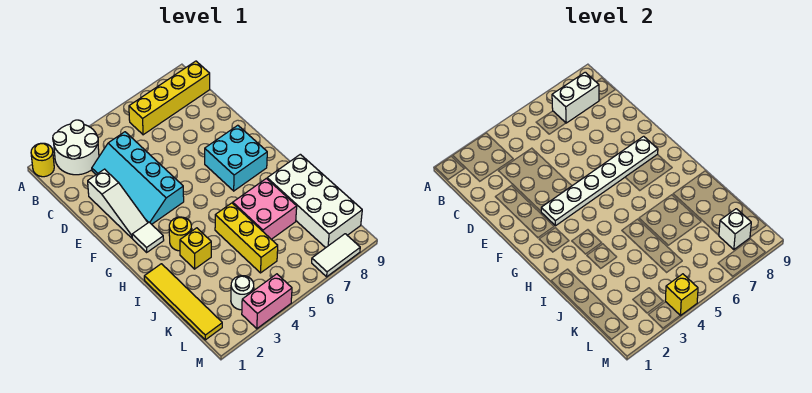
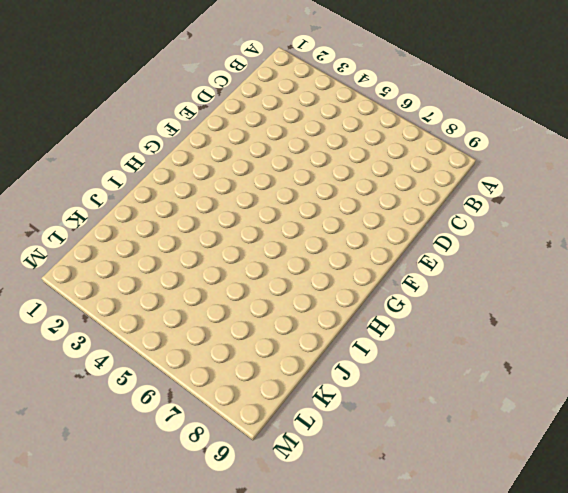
none -> yellow 1x1 round brick [31,143,54,177]
none -> white 2x2 round brick [53,120,99,175]
none -> yellow 1x4 brick [129,61,210,135]

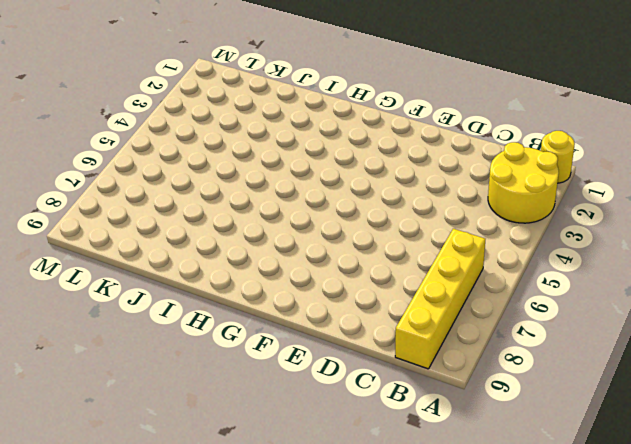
yellow 2x2 round brick [488,142,559,223] -> white 2x2 round brick [53,120,99,175]
none -> cyan 2x4 slope [92,132,184,224]
none -> white 1x3 slope [88,169,148,238]
none -> cyan 2x2 brick [205,125,267,191]

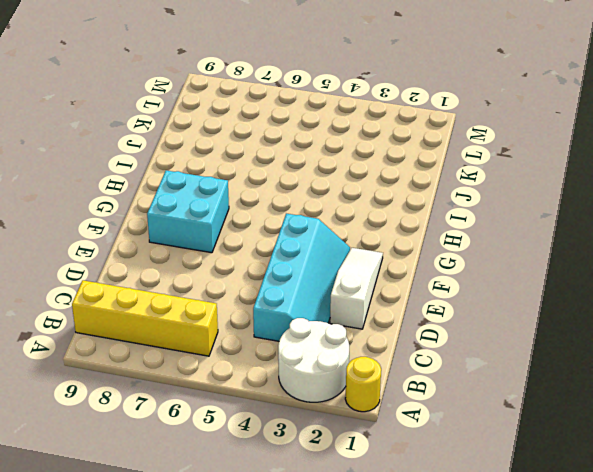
none -> white 1x1 tile [132,222,164,252]
none -> yellow 1x1 round brick [169,217,192,251]
none -> yellow 1x4 tile [144,264,222,340]

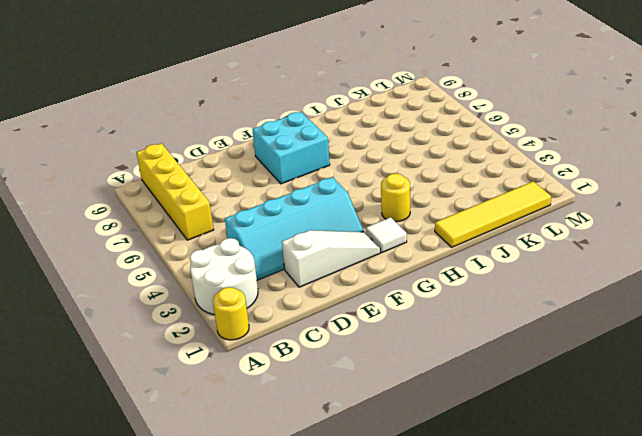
none -> yellow 1x1 brick [180,228,211,269]
none -> yellow 1x3 brick [215,203,278,273]
none -> pink 2x2 brick [233,178,297,239]

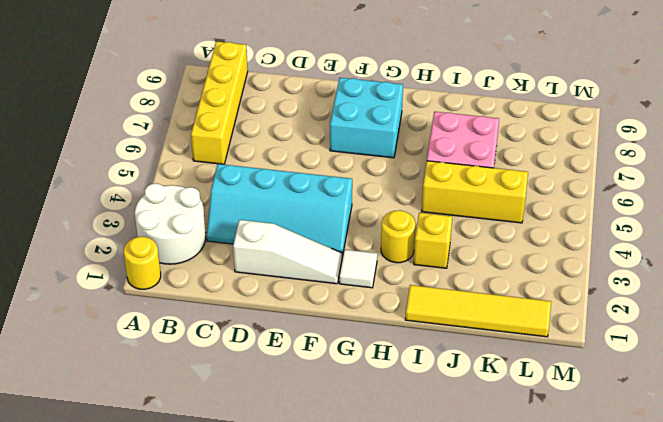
none -> white 2x4 brick [267,154,362,248]
none -> white 1x1 round brick [231,276,254,310]
none -> pink 1x2 brick [242,274,292,329]

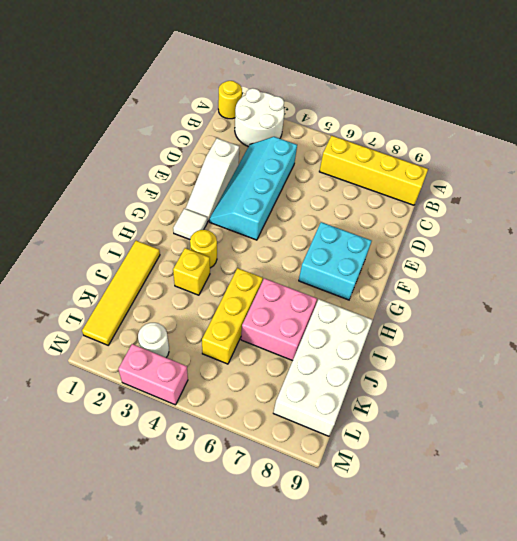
none -> white 1x2 tile [312,234,360,277]
none -> white 1x2 brick [552,72,599,123]
none -> white 1x6 plate [541,136,658,226]

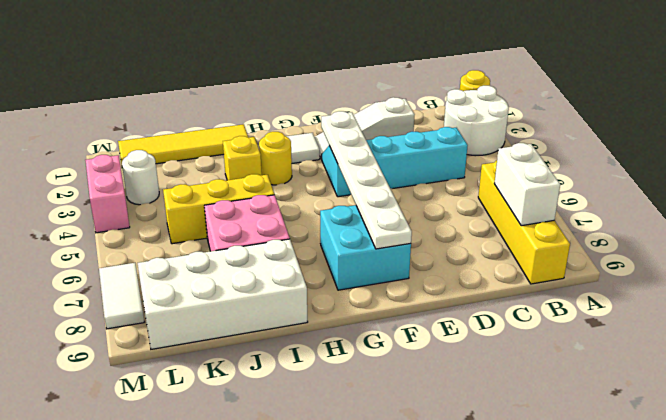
none -> white 1x1 brick [719,209,751,250]
none -> yellow 1x1 brick [665,274,698,316]

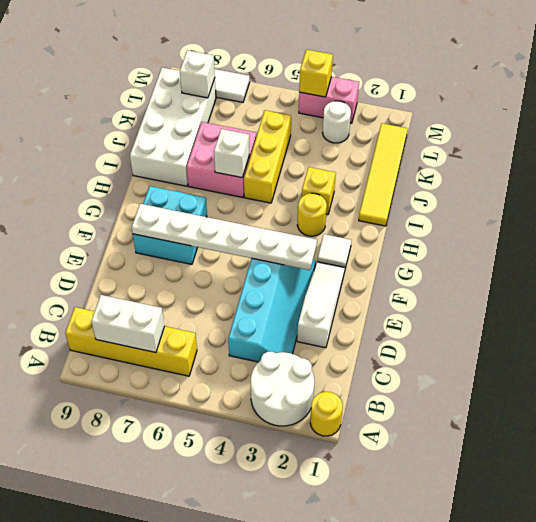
white 1x1 brick [214,129,249,178] -> none

